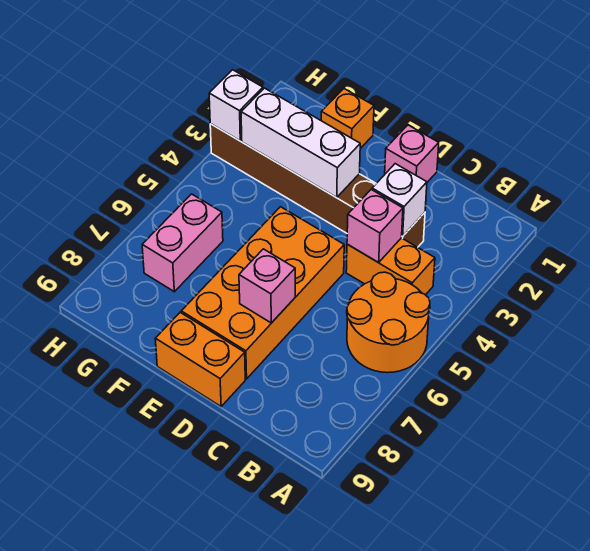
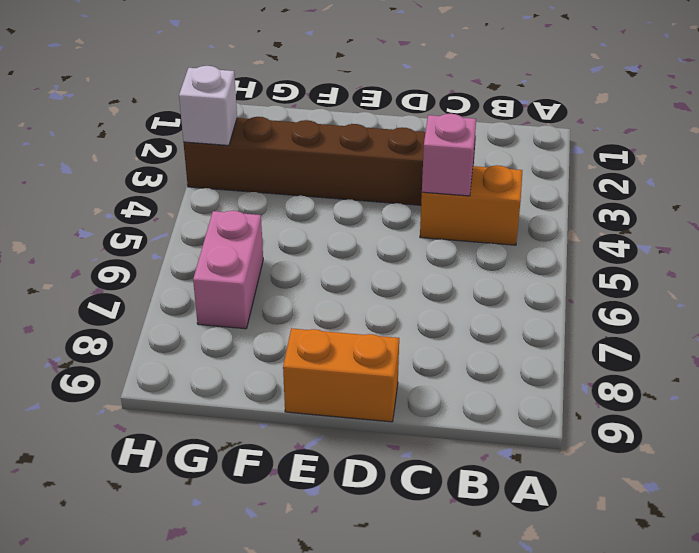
none -> orange 2x2 round brick [347,272,430,373]
none -> pink 1x1 brick [385,125,439,182]
none -> orange 2x4 brick [181,207,344,379]

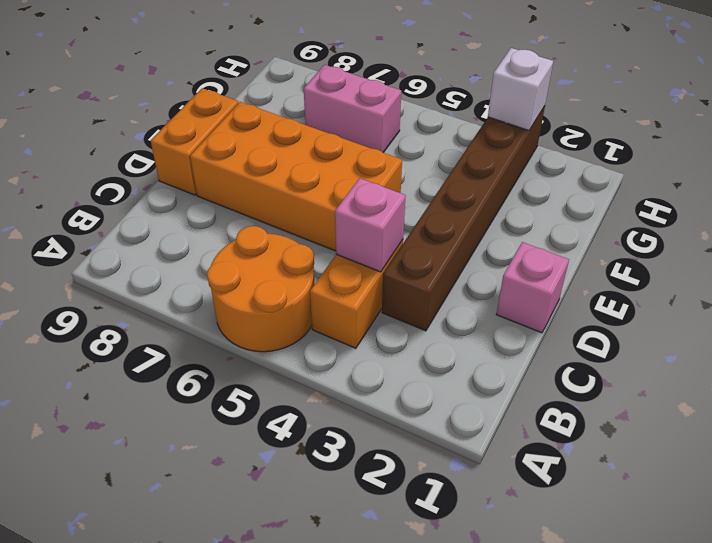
none -> orange 1x1 brick [321,89,374,149]
none -> white 1x1 brick [372,164,427,236]
none -> pink 1x1 brick [239,249,295,323]

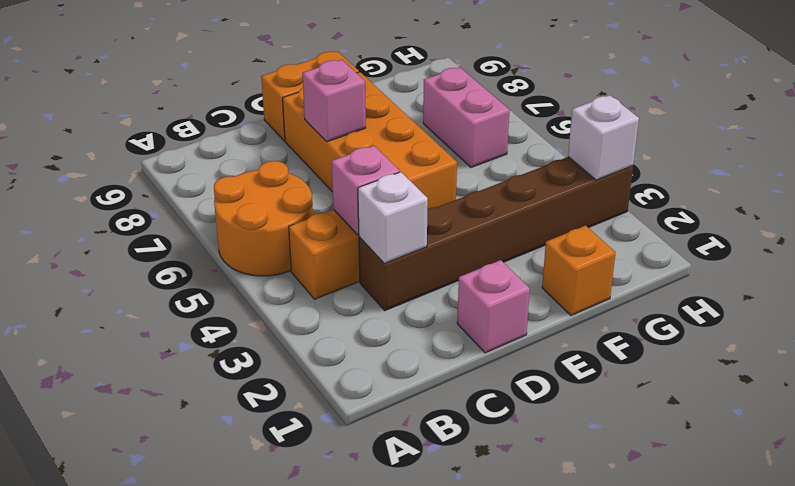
none -> white 1x3 brick [241,88,360,198]

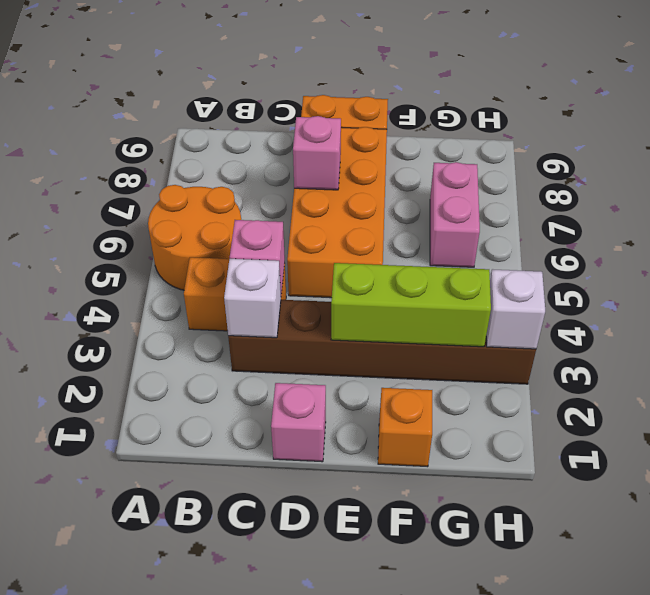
lime 1x3 brick [331,263,491,347] -> white 1x3 brick [241,88,360,198]

